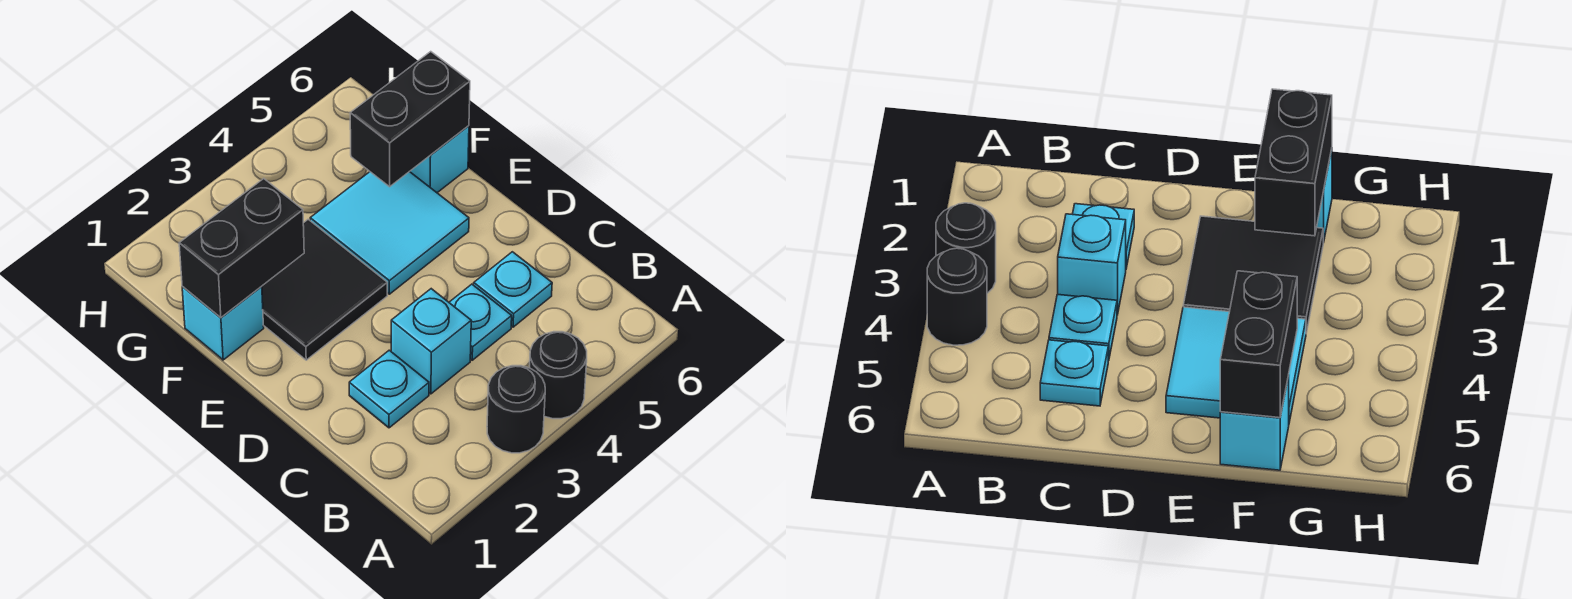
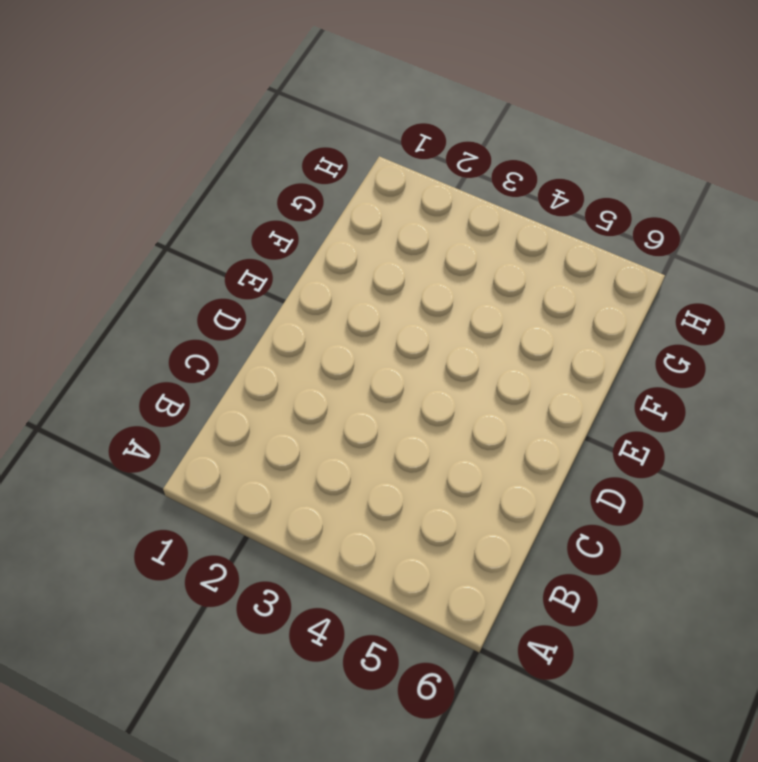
none -> black 1x1 round brick [487,366,545,453]
none -> black 1x1 round brick [530,332,587,419]
none -> cyan 1x1 plate [349,350,429,428]

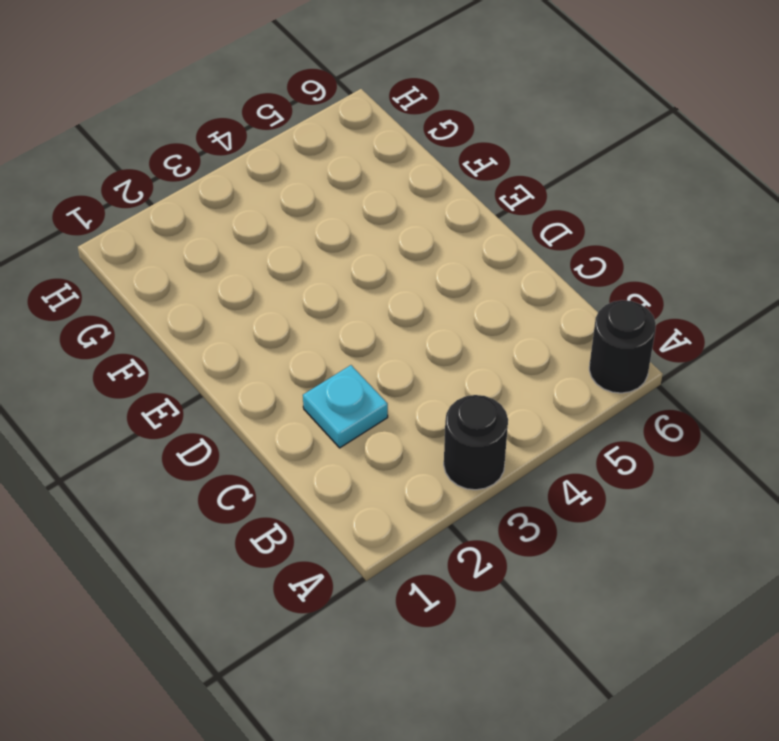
black 1x1 round brick [589,300,656,393] -> black 1x1 round brick moved to [530,332,587,419]
none -> cyan 1x1 brick [391,289,471,394]
none -> cyan 1x1 plate [449,284,512,360]
none -> cyan 1x1 plate [474,252,552,327]

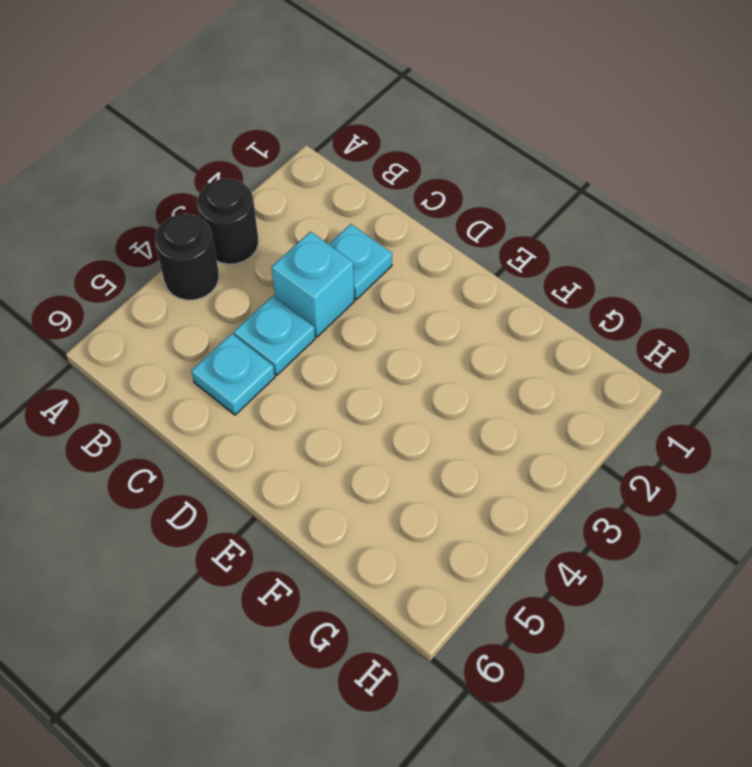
none -> black 2x2 tile [262,219,387,360]
none -> cyan 2x2 tile [310,172,469,294]
none -> cyan 1x1 brick [182,287,264,360]

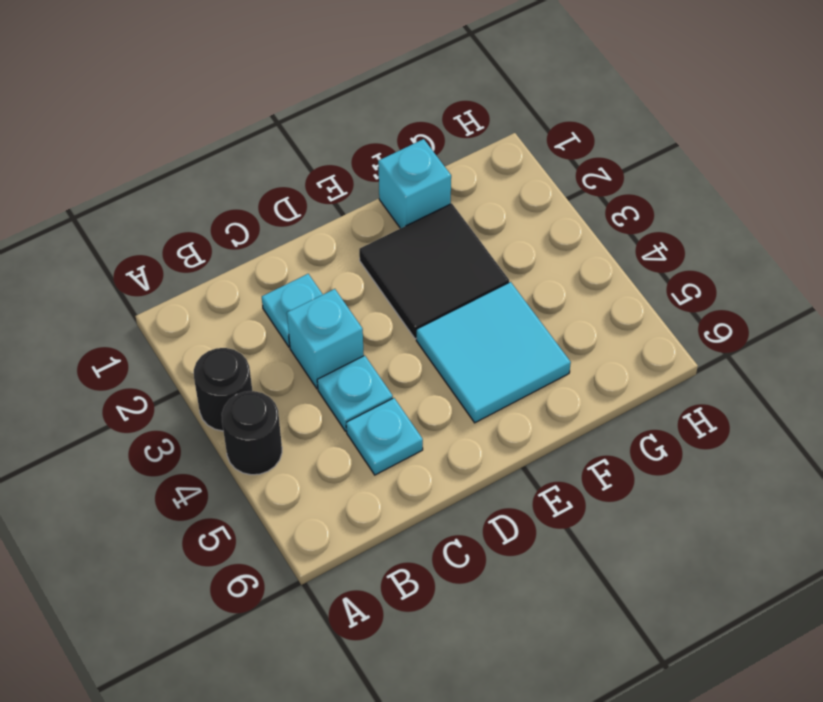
none -> cyan 1x1 brick [410,126,469,193]
none -> black 1x2 brick [179,179,304,318]
none -> black 1x2 brick [350,52,470,187]

